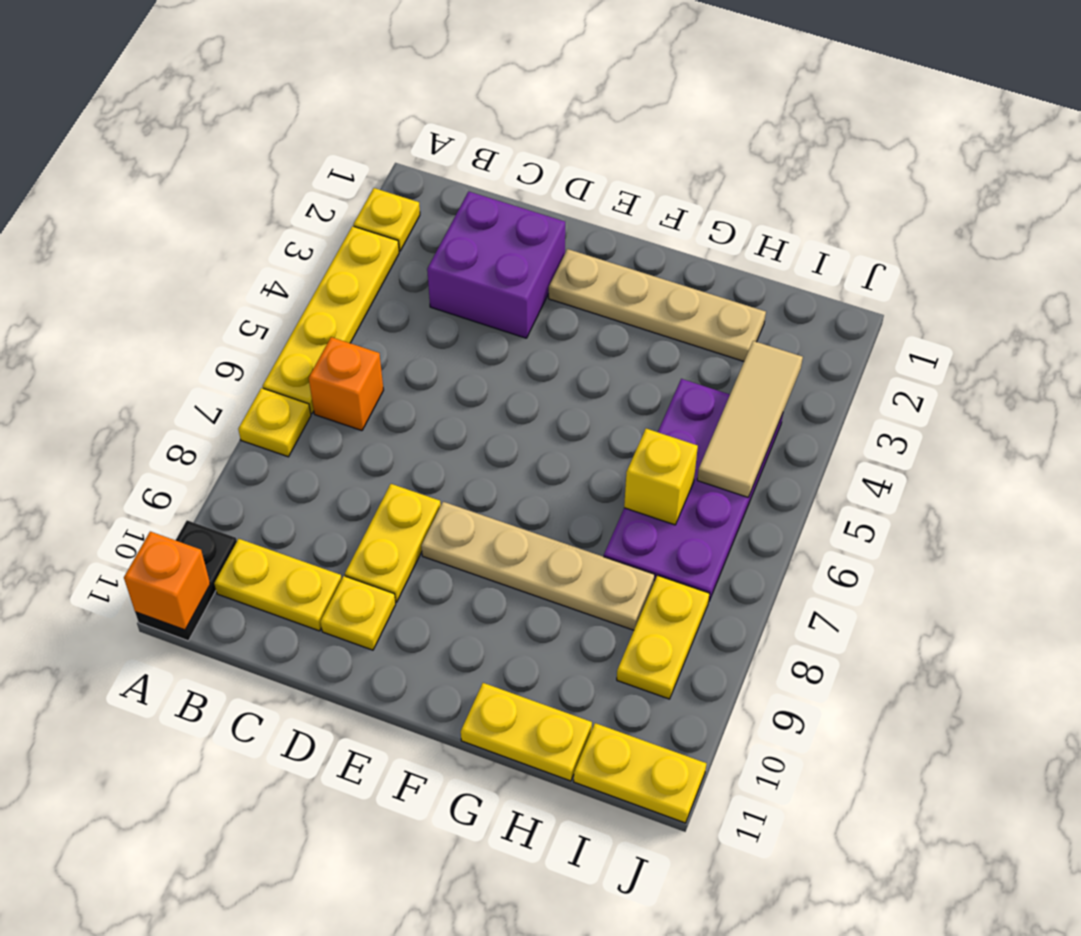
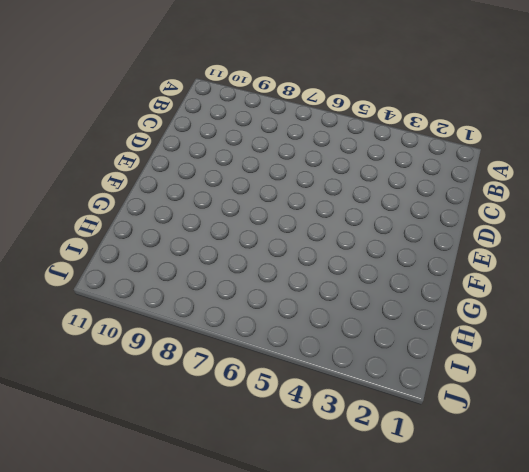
none -> yellow 1x1 plate [353,188,420,251]
none -> yellow 1x4 plate [263,226,399,414]
none -> yellow 1x1 plate [238,388,311,457]

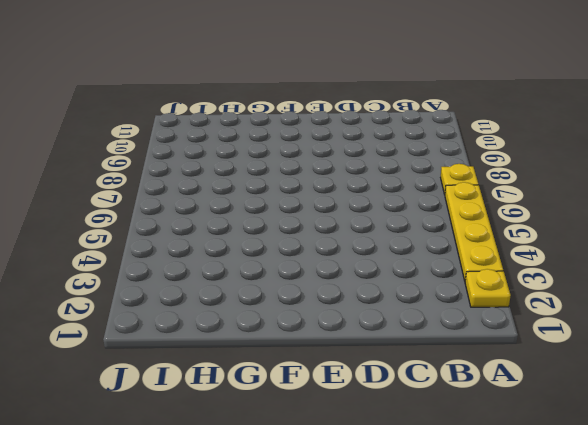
none -> black 1x2 plate [135,520,237,641]
none -> orange 1x1 brick [309,337,383,431]
none -> yellow 1x2 plate [214,539,342,631]

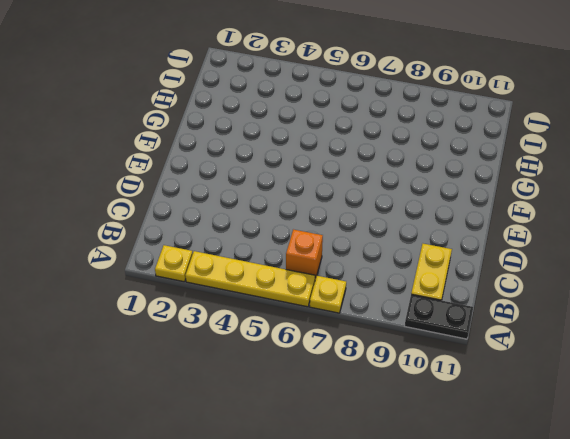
none -> purple 2x2 brick [427,192,565,338]
none -> yellow 1x2 plate [345,484,441,602]
none -> yellow 1x1 plate [320,576,396,650]

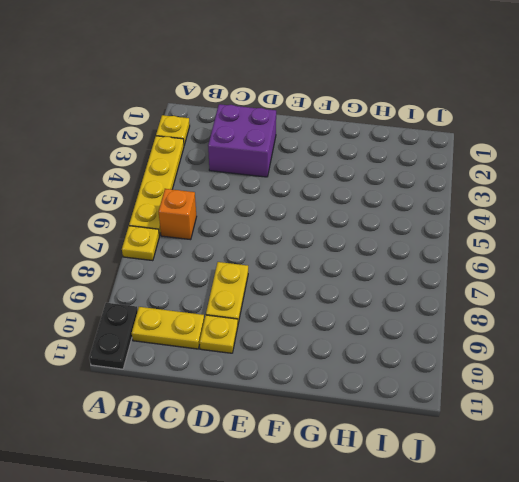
none -> tan 1x4 plate [549,249,766,361]
none -> tan 1x4 plate [421,502,655,630]
none -> yellow 1x2 plate [461,683,592,781]

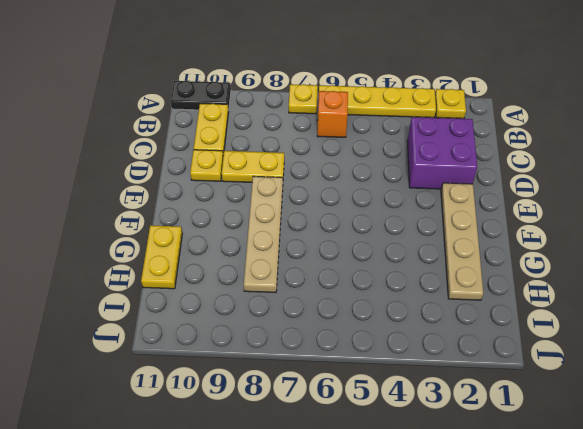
none -> purple 2x4 plate [604,379,783,601]
none -> yellow 1x2 plate [617,575,710,699]
none -> yellow 1x2 plate [574,723,707,823]

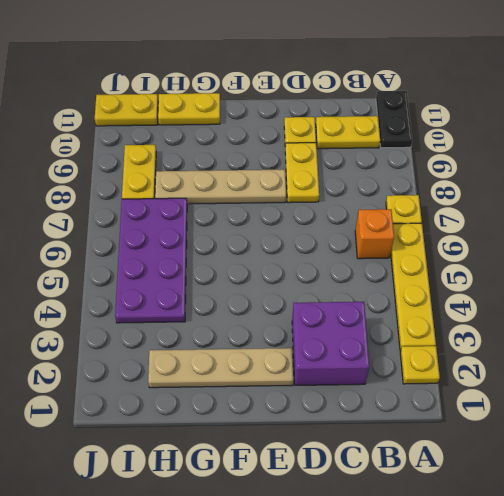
none -> orange 1x1 brick [124,532,210,630]
none -> yellow 1x1 brick [624,429,698,525]
none -> tan 1x3 tile [697,341,803,497]

